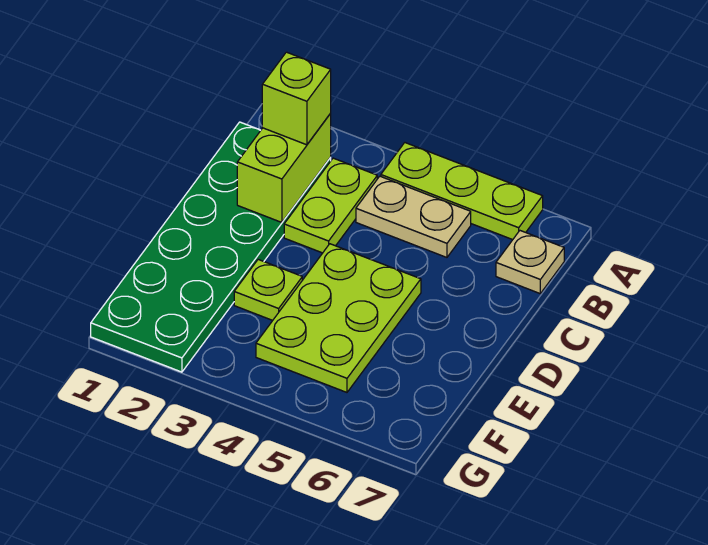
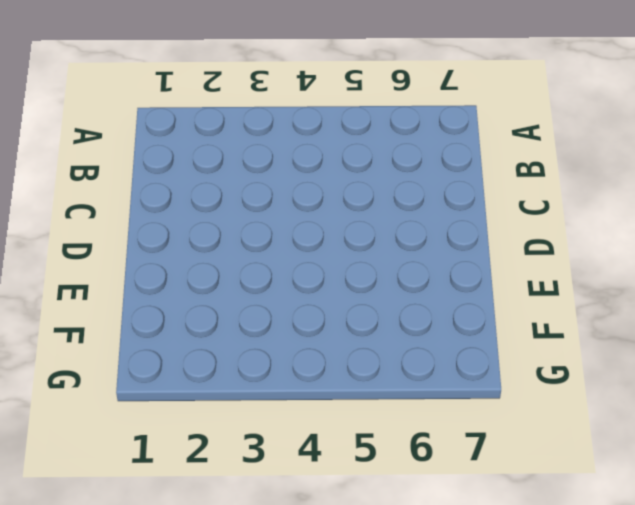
none -> lime 1x3 plate [381,143,543,240]
none -> green 2x6 plate [91,122,331,372]

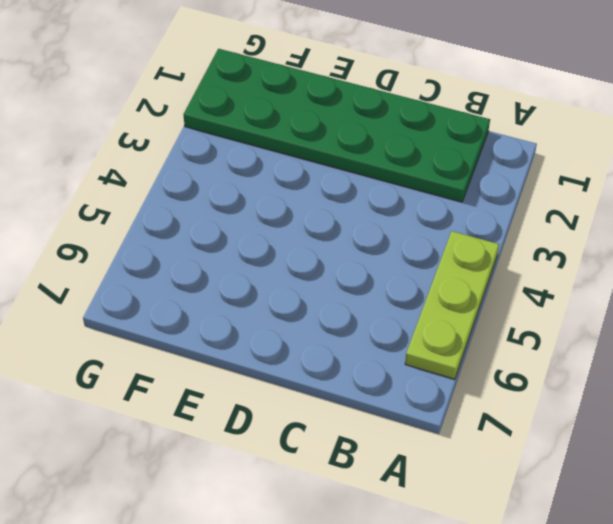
none -> lime 1x2 plate [284,158,377,253]
none -> tan 1x2 plate [356,176,471,257]

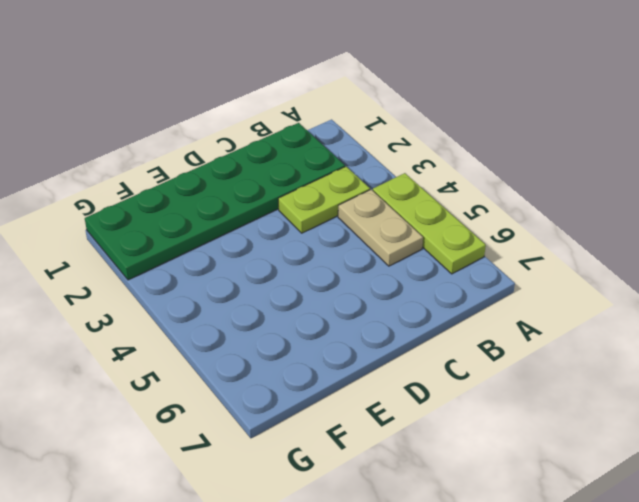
none -> tan 1x1 plate [496,231,564,293]
none -> lime 2x3 plate [256,244,421,392]

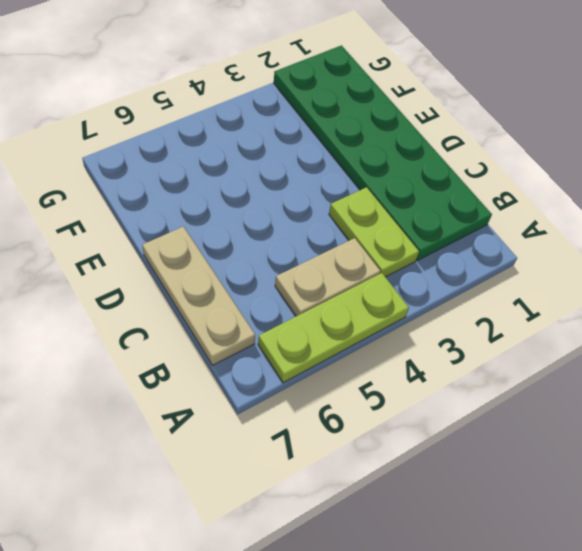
tan 1x3 plate [142,227,255,365] -> tan 1x1 plate [496,231,564,293]
none -> lime 2x3 plate [256,244,421,392]
none -> lime 1x1 plate [234,260,302,320]

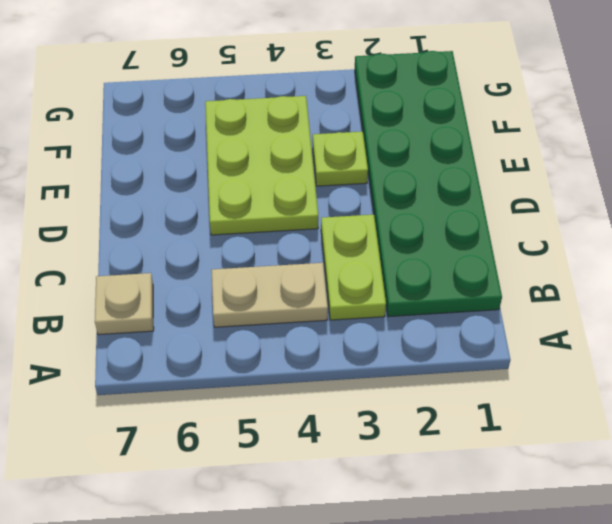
none -> lime 1x3 plate [381,143,543,240]
none -> lime 1x2 brick [237,114,331,222]

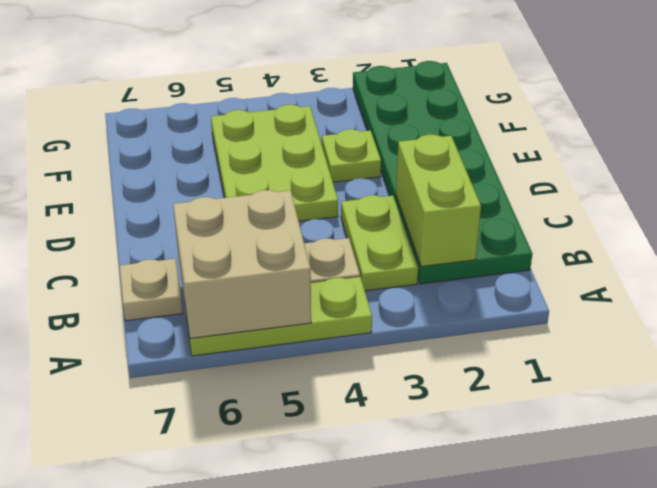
tan 2x2 brick [173,190,311,339] -> none
none -> lime 1x1 brick [262,52,331,145]

